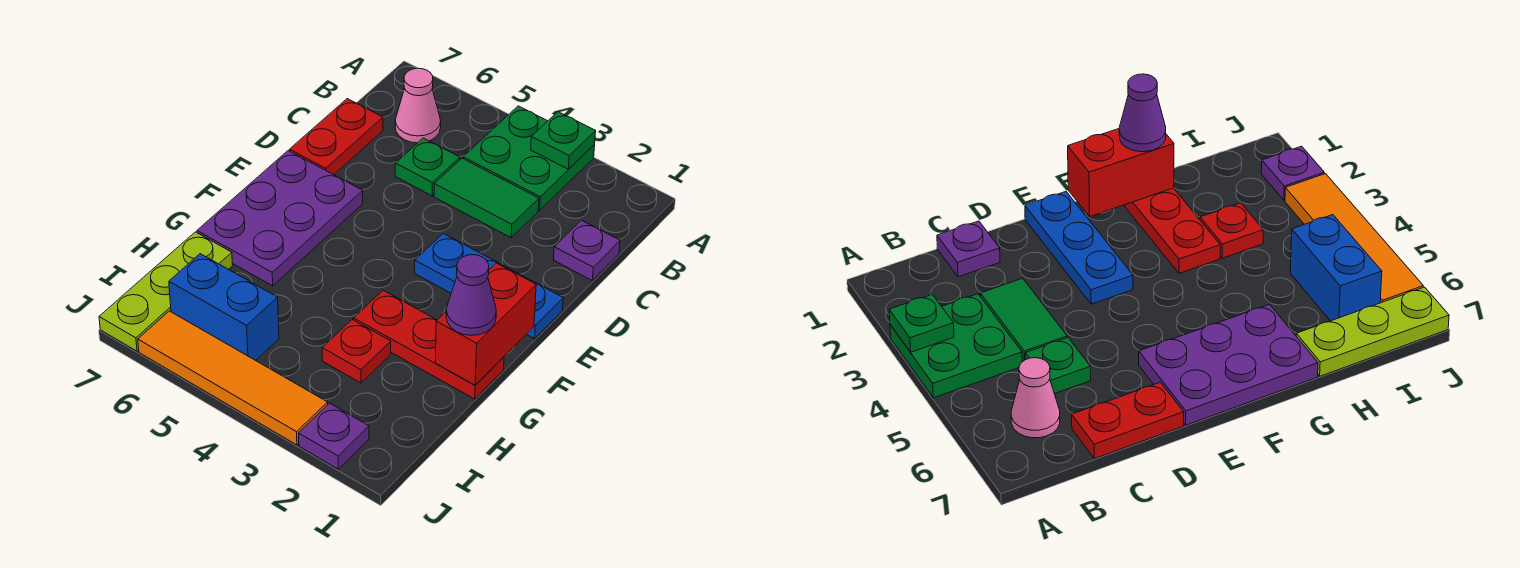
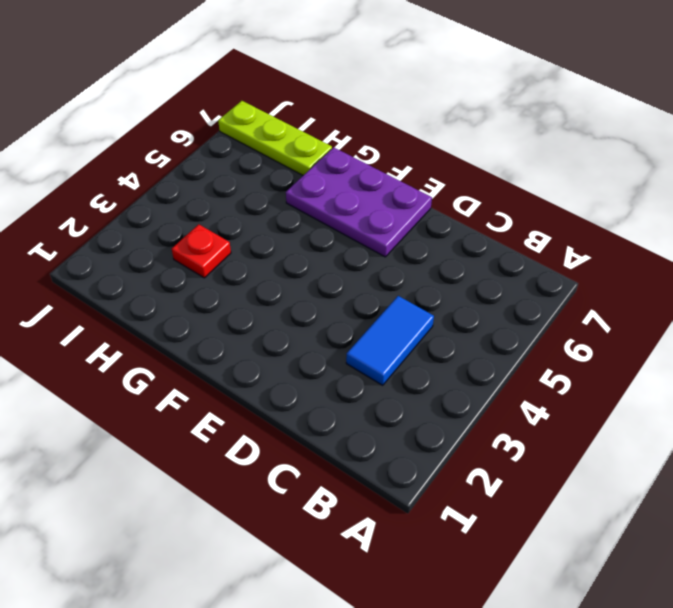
blue 1x2 tile [346,296,434,385] -> green 1x2 tile [434,158,539,238]
none -> green 2x2 plate [463,106,595,210]
none -> pink 1x1 cone [395,68,441,143]
none -> purple 1x1 plate [554,220,620,280]

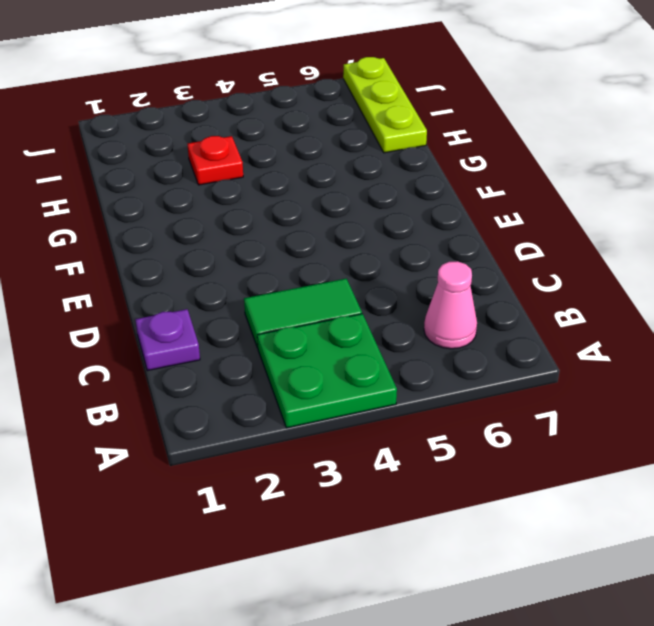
none -> green 1x1 plate [395,138,460,196]
none -> red 1x2 plate [290,99,383,175]
none -> blue 1x3 plate [415,233,563,339]

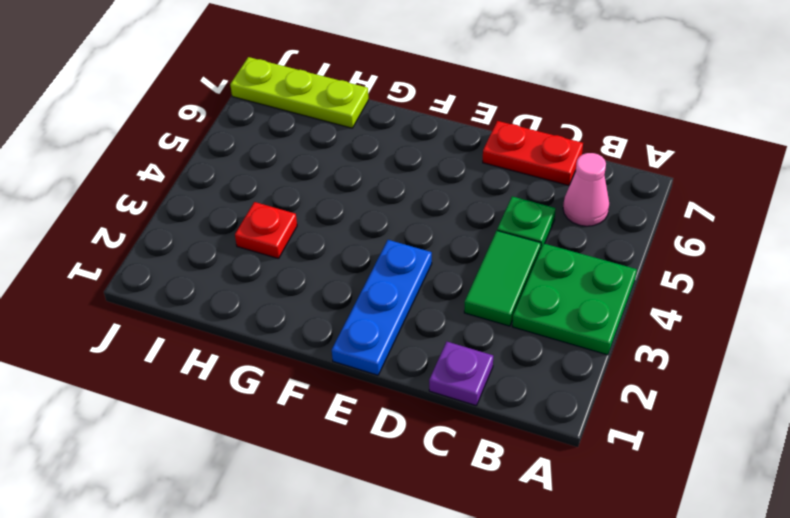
none -> purple 2x3 plate [197,151,363,286]
none -> red 1x3 plate [354,290,504,399]
none -> blue 1x2 brick [169,254,279,360]

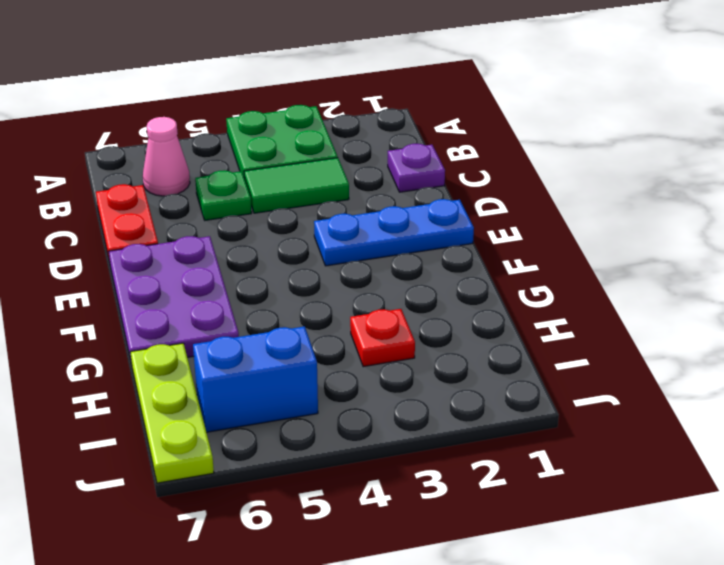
none -> red 1x3 plate [354,290,504,399]
none -> purple 1x1 plate [299,403,369,469]
none -> orange 1x4 tile [138,311,328,445]

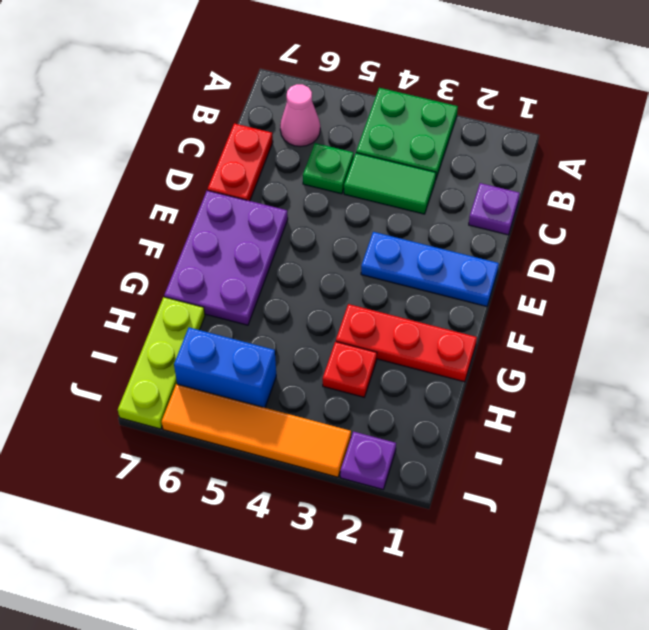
none -> green 1x1 plate [531,112,596,169]
none -> red 1x2 brick [435,263,536,385]
none -> purple 1x1 cone [446,255,496,335]

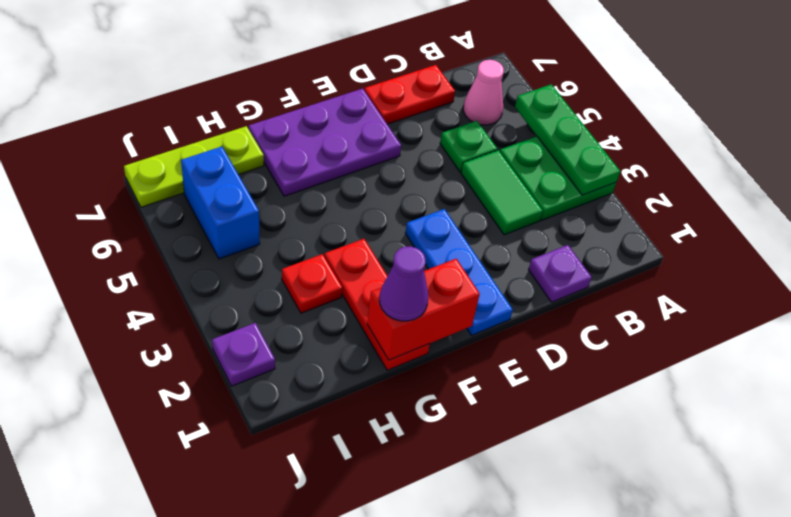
green 1x3 plate [515,84,620,195] -> green 1x1 plate [531,112,596,169]
none -> orange 1x4 tile [138,311,328,445]

